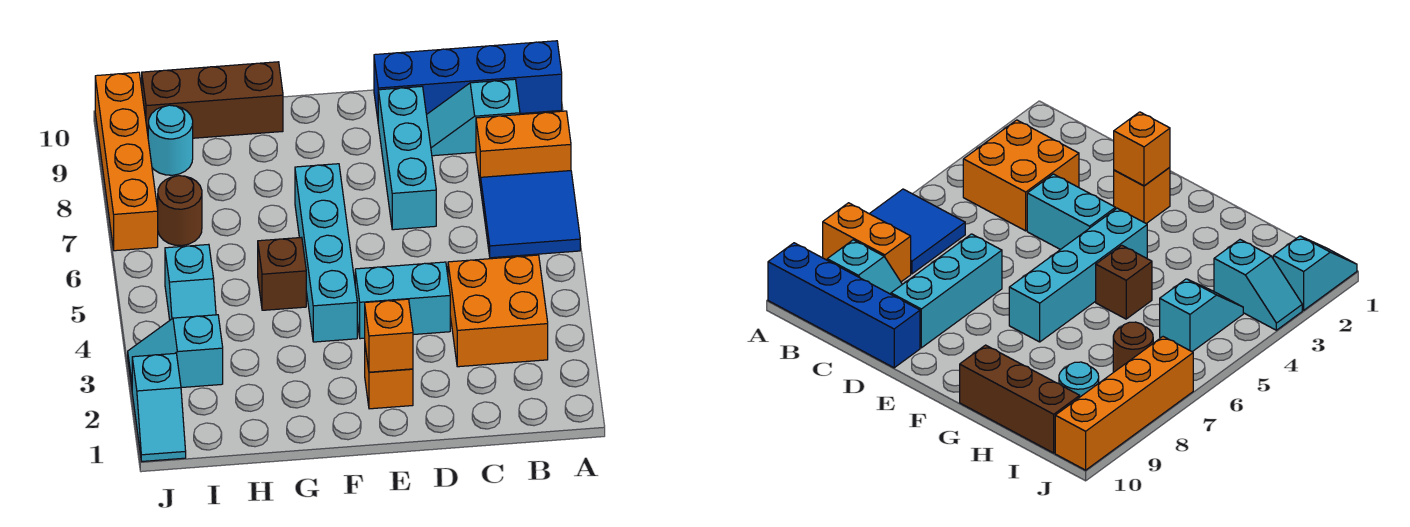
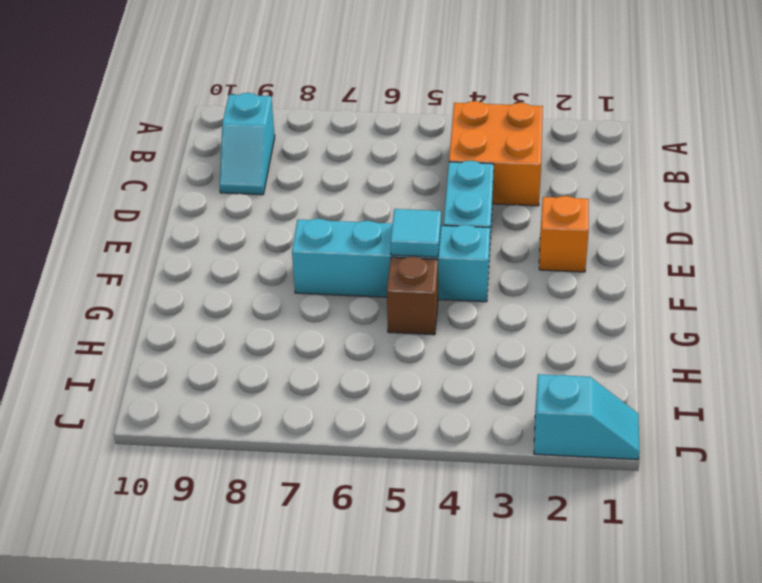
cyan 1x1 tile [391,209,441,257] -> none
none -> blue 2x2 tile [481,171,580,258]
none -> orange 1x2 brick [476,111,571,187]
none -> blue 1x4 brick [374,41,562,118]

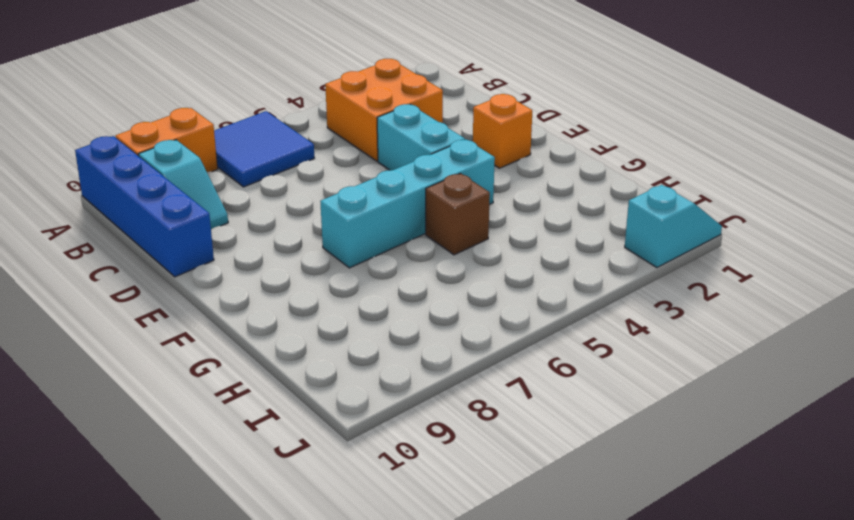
orange 1x2 brick [116,108,218,172] -> orange 1x2 brick turned to [476,111,571,187]
none -> cyan 1x3 brick [378,86,436,230]
none -> brown 1x3 brick [142,62,283,138]
none -> cyan 1x2 slope [128,315,223,388]

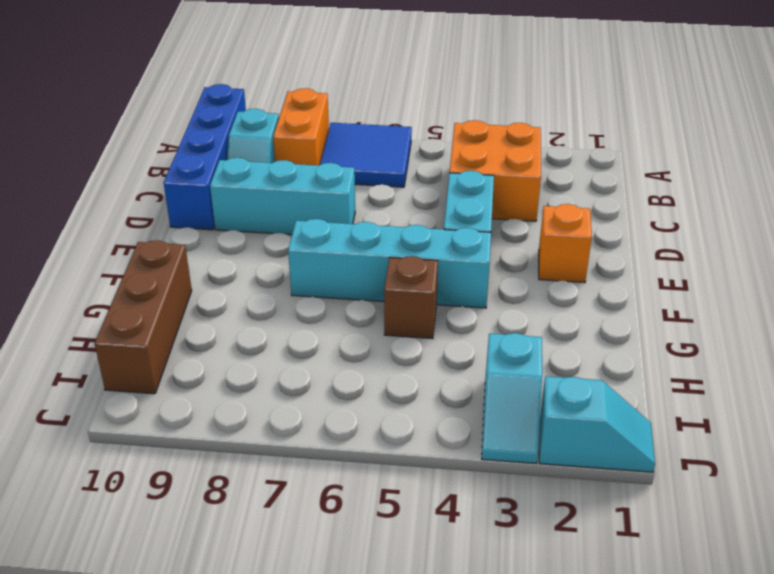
none -> cyan 1x2 slope [165,244,216,320]
none -> brown 1x1 round brick [158,176,202,246]
none -> cyan 1x1 round brick [148,105,193,175]

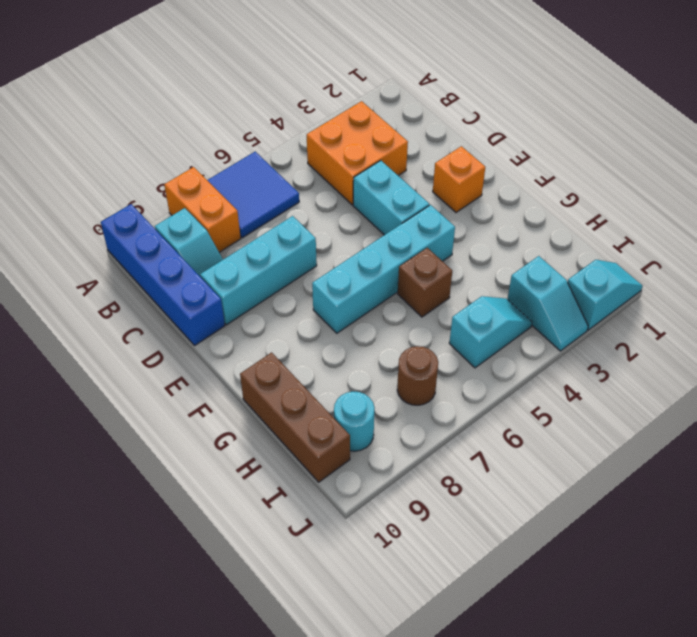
none -> orange 1x4 brick [95,72,158,251]
none -> orange 1x1 brick [365,299,413,372]

